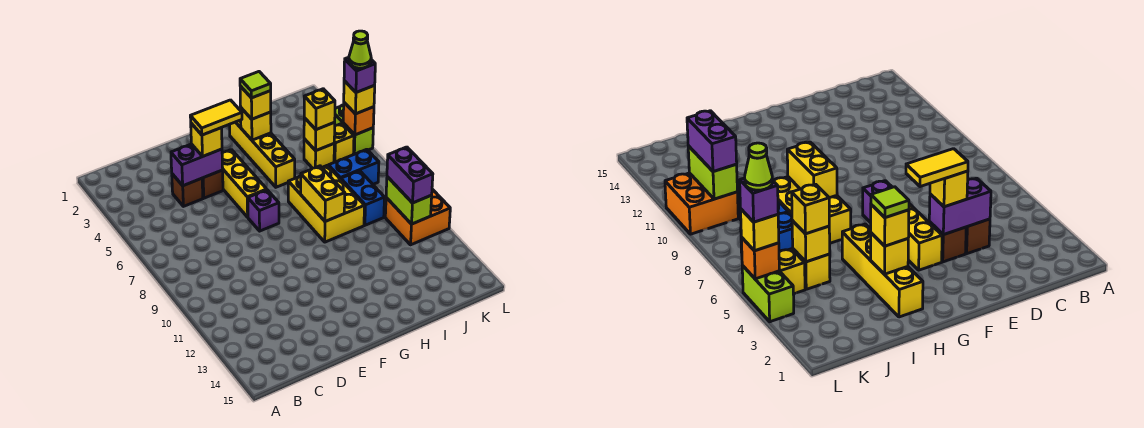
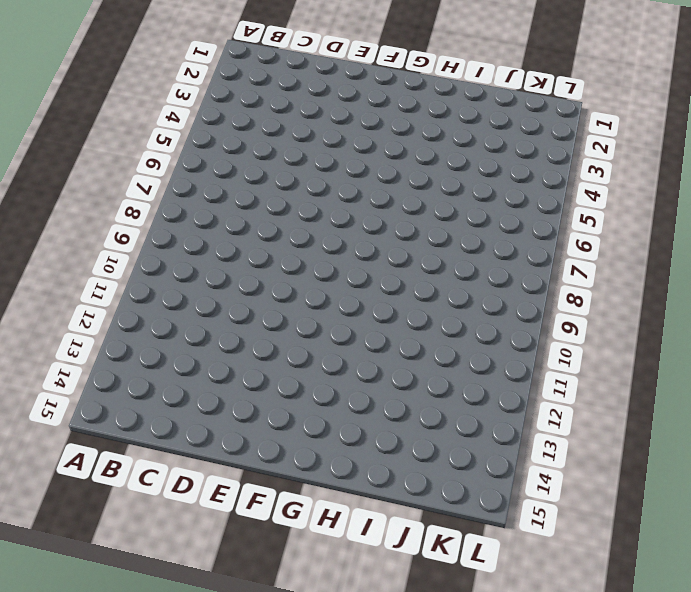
none -> brown 1x1 brick [172,174,203,206]
none -> brown 1x1 brick [202,170,223,198]
none -> yellow 1x3 brick [222,150,267,217]

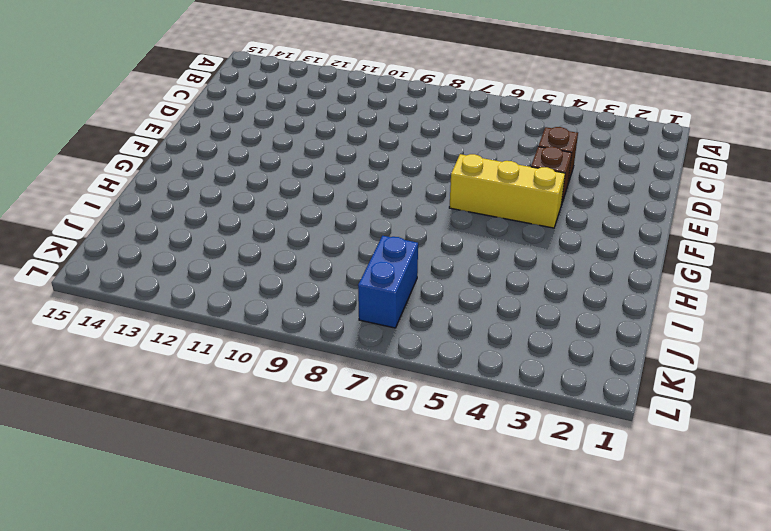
none -> purple 1x1 brick [248,190,279,231]
none -> yellow 1x4 brick [230,120,295,187]
none -> yellow 2x3 brick [288,165,364,242]

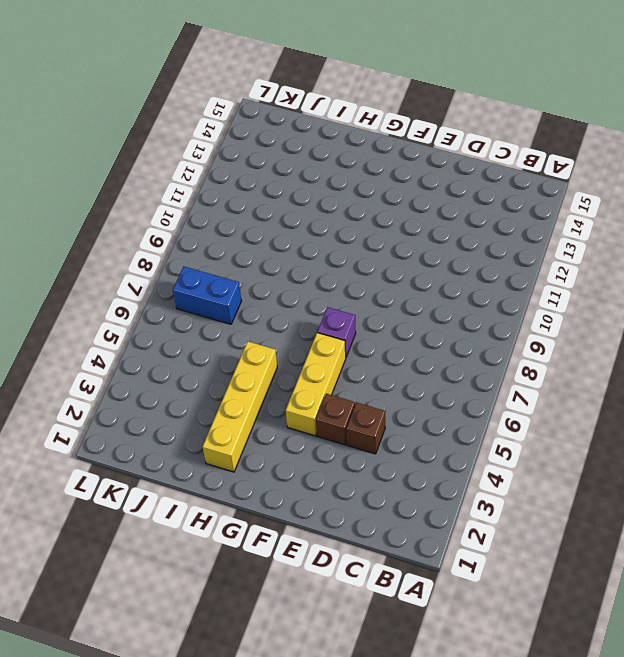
none -> yellow 2x3 brick [288,165,364,242]
none -> yellow 1x1 brick [304,139,334,168]
none -> blue 1x2 brick [341,171,385,225]

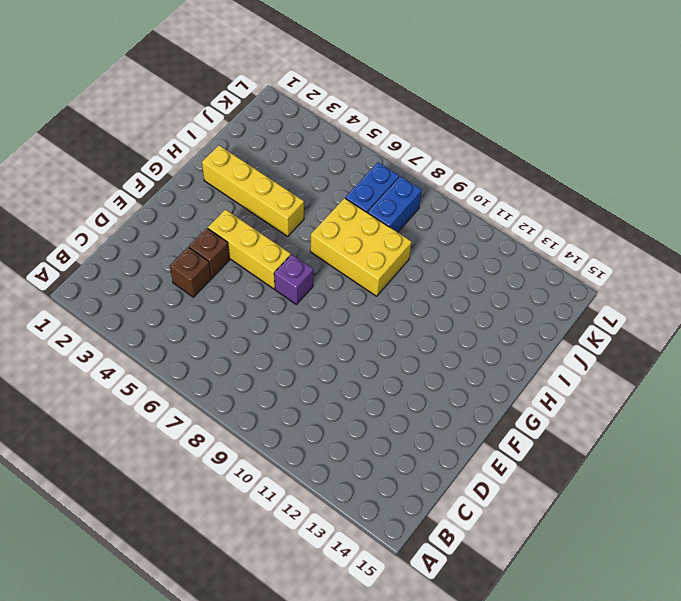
blue 1x2 brick [368,176,422,232] -> blue 1x2 brick turned to [341,171,385,225]
none -> yellow 1x1 brick [304,139,334,168]
none -> yellow 1x1 brick [334,123,354,162]
none -> orange 2x2 brick [385,189,450,245]

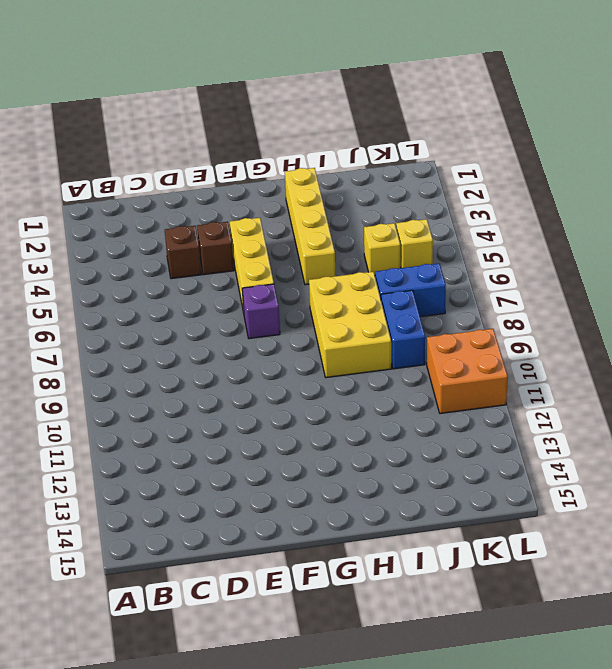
none -> lime 1x2 brick [335,105,373,155]
none -> purple 1x2 brick [171,144,223,186]
none -> yellow 1x1 brick [240,108,271,140]

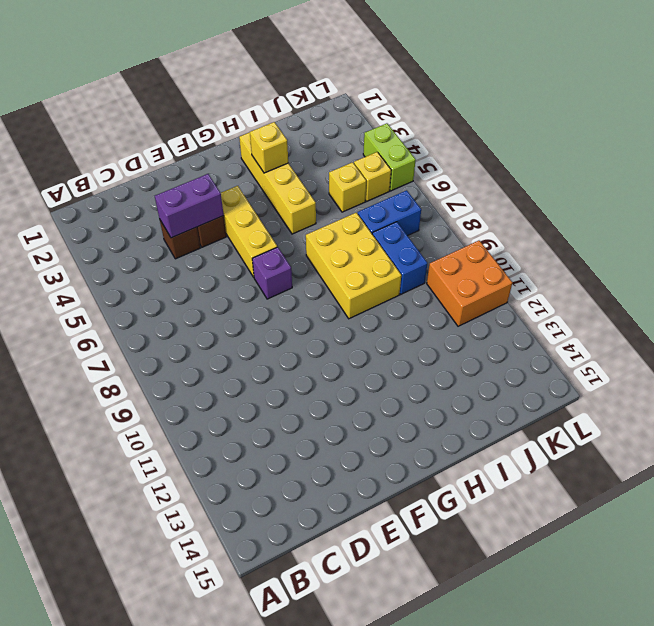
none -> yellow 1x2 brick [301,166,345,221]
none -> yellow 1x1 brick [304,118,335,151]
none -> lime 1x2 brick [386,177,432,224]

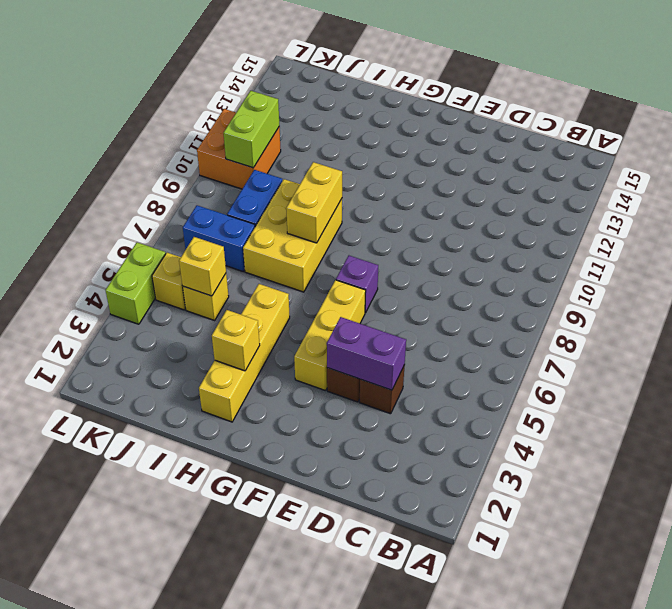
none -> orange 1x1 brick [343,103,374,135]
none -> yellow 1x1 brick [191,123,222,156]
none -> yellow 1x1 brick [240,86,271,119]

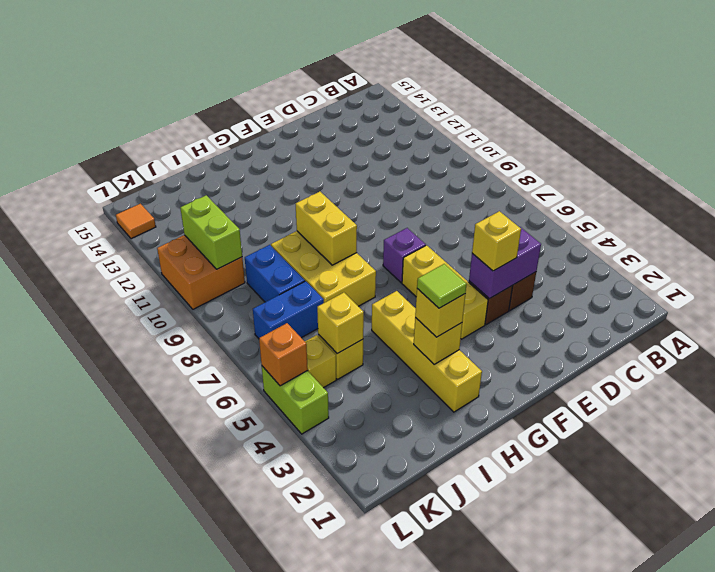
orange 1x1 tile [116,204,156,239] -> none
none -> yellow 1x1 brick [304,89,335,130]
none -> purple 1x2 brick [387,147,433,203]
none -> yellow 1x1 brick [344,81,375,114]

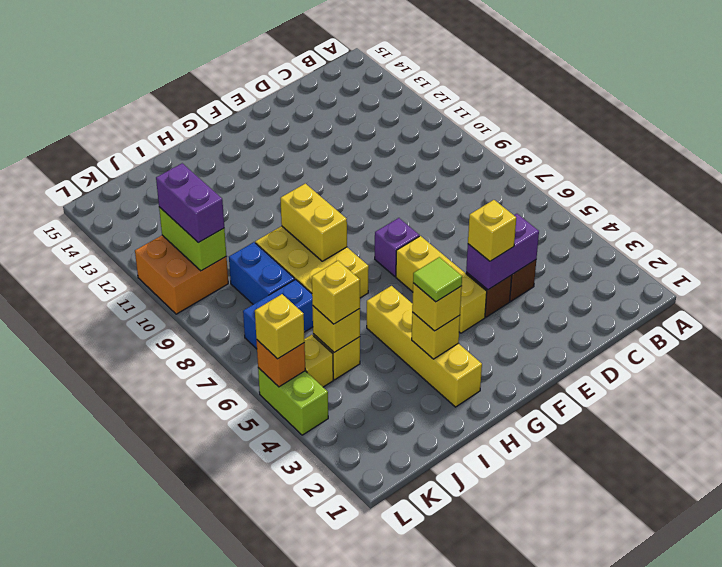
none -> yellow 1x2 tile [190,100,242,135]
none -> purple 1x1 brick [344,57,375,92]
none -> lime 1x1 cone [349,31,371,68]

